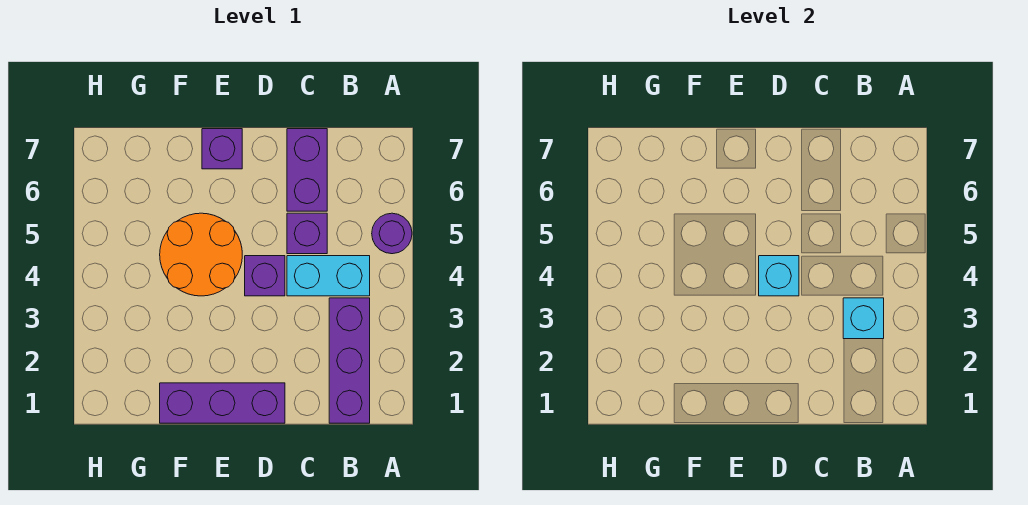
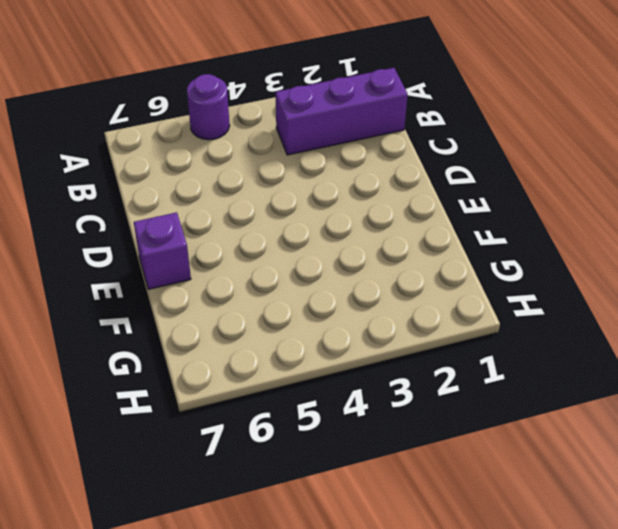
none -> cyan 1x2 brick [287,256,370,296]
none -> purple 1x1 brick [287,213,327,254]

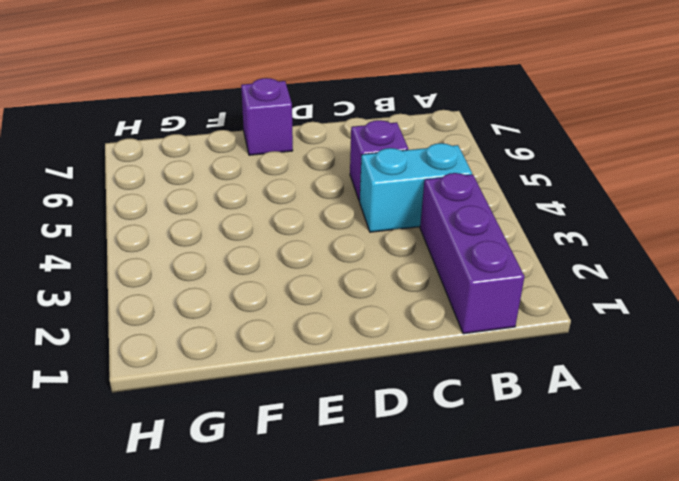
none -> purple 1x1 round brick [372,213,412,254]
none -> purple 1x2 brick [287,129,327,211]

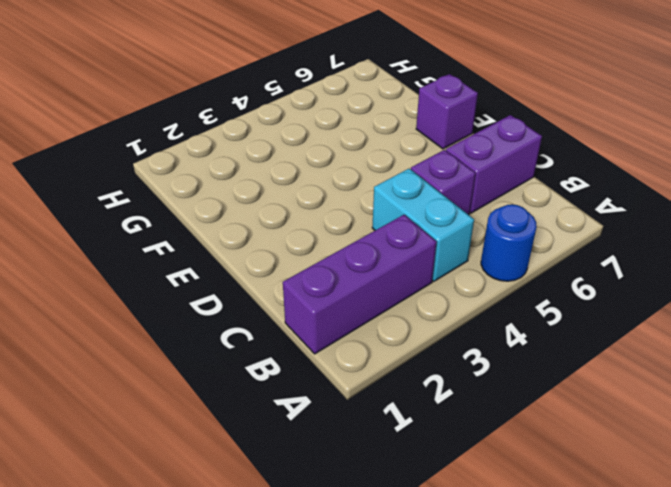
blue 1x1 round brick [481,204,537,281] -> purple 1x1 round brick [372,213,412,254]
none -> purple 1x3 brick [160,383,285,423]
none -> purple 1x1 brick [245,256,285,296]

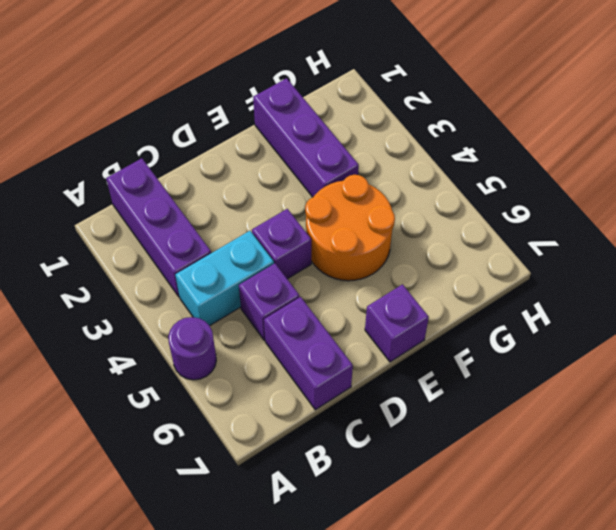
purple 1x3 brick [253,78,359,197] -> purple 1x3 brick turned to [160,383,285,423]
none -> cyan 1x1 brick [843,298,884,339]
none -> cyan 1x1 brick [759,256,799,296]

